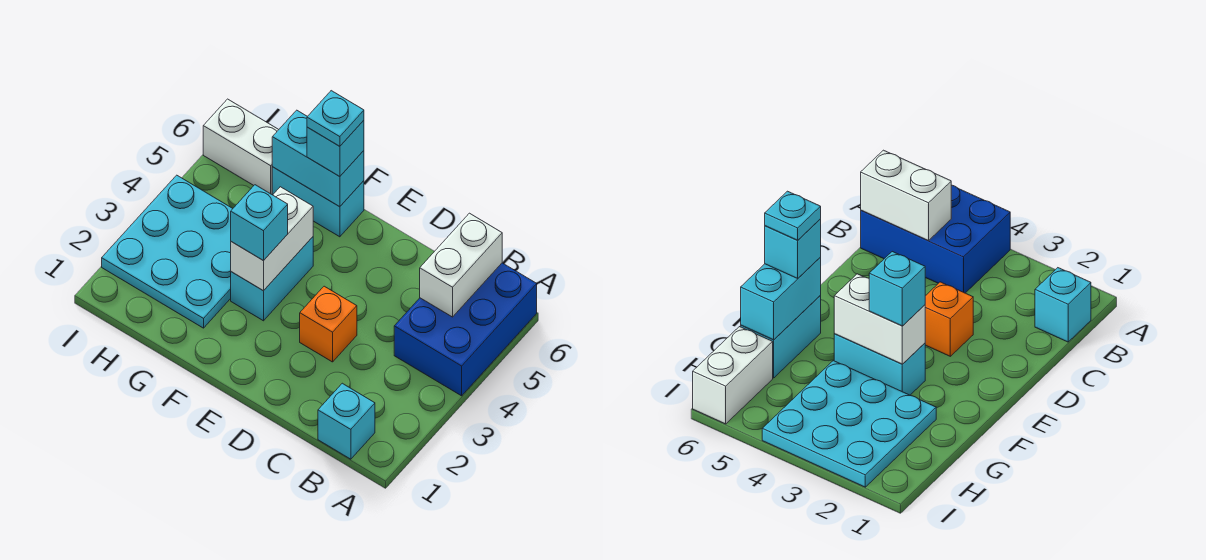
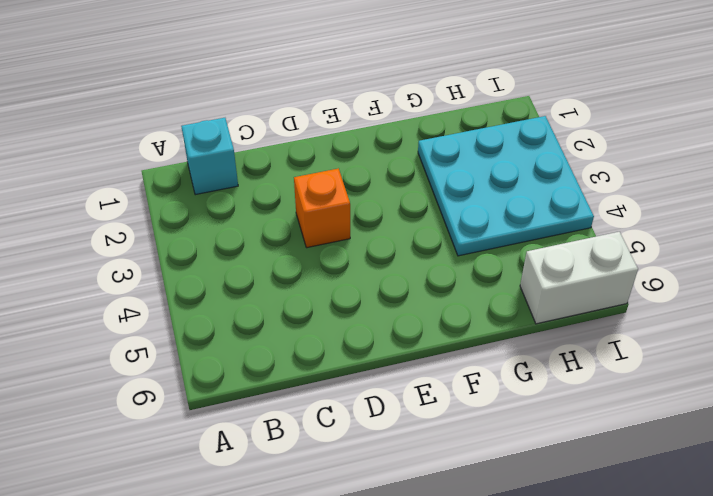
none -> blue 2x3 brick [394,263,537,396]
none -> cyan 1x2 brick [231,237,313,321]
none -> cyan 1x2 brick [272,167,364,237]

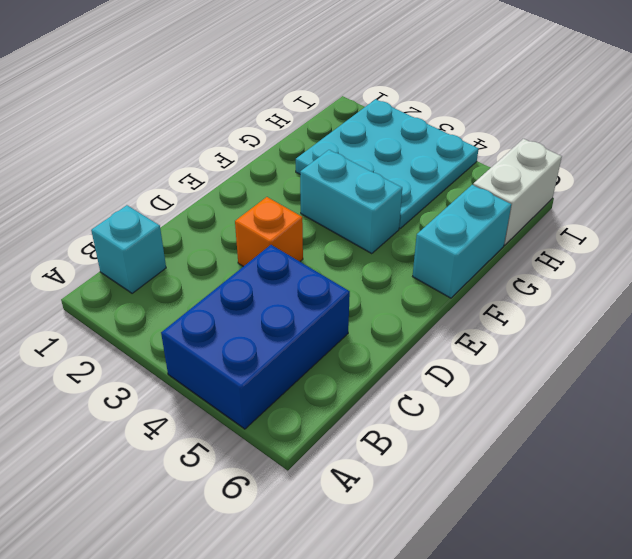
blue 2x3 brick [161,245,350,429] -> blue 2x3 brick turned to [394,263,537,396]
none -> white 1x2 brick [420,213,502,317]
none -> white 1x2 brick [231,187,313,291]
none -> cyan 1x2 brick [272,110,364,207]

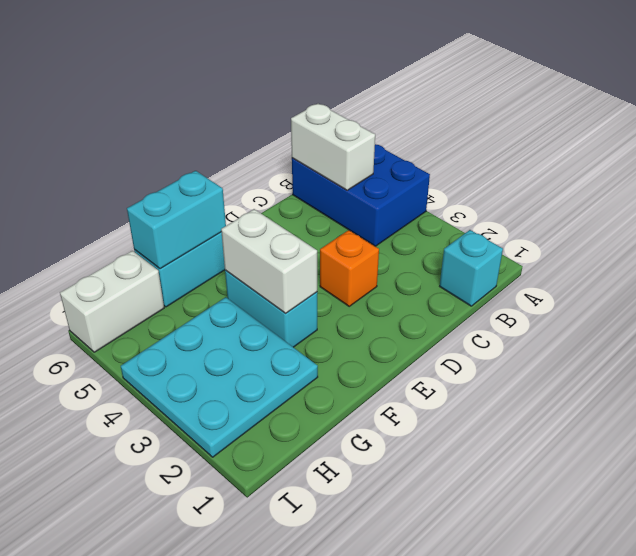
none -> cyan 1x1 brick [231,185,288,261]
none -> cyan 1x1 brick [307,120,364,177]
none -> cyan 1x1 plate [307,91,364,146]

